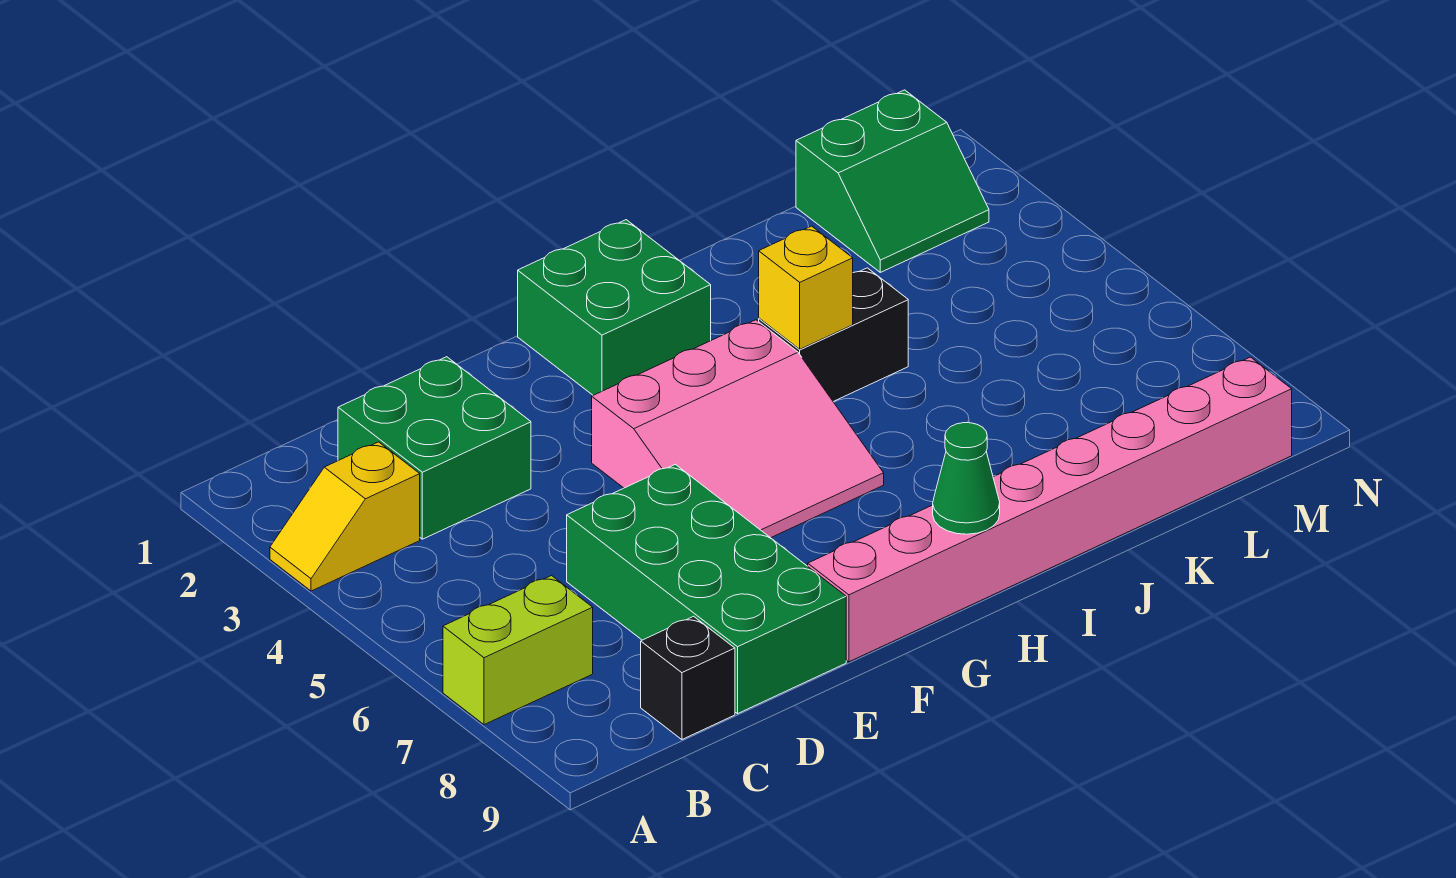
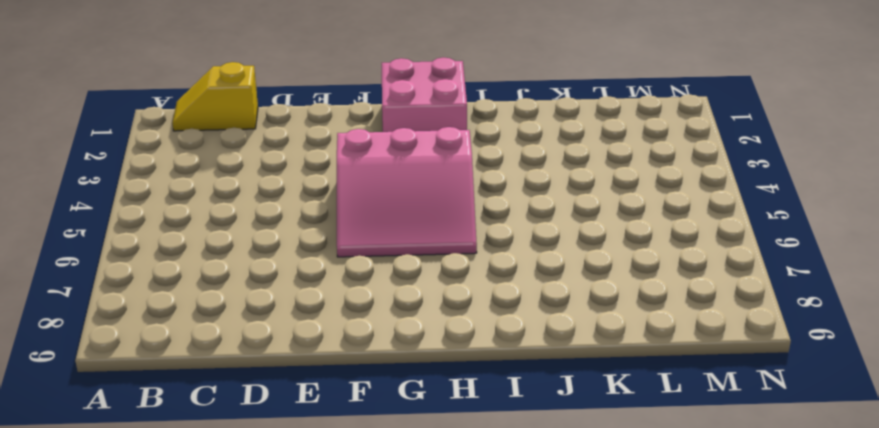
yellow 1x2 slope [172,62,258,131] -> yellow 1x2 slope moved to [270,442,420,591]
pink 2x2 brick [382,57,467,132] -> green 2x2 brick [518,220,711,395]
none -> lime 1x2 brick [443,576,593,725]
none -> green 2x2 brick [338,357,531,539]
none -> black 1x1 brick [641,616,735,740]

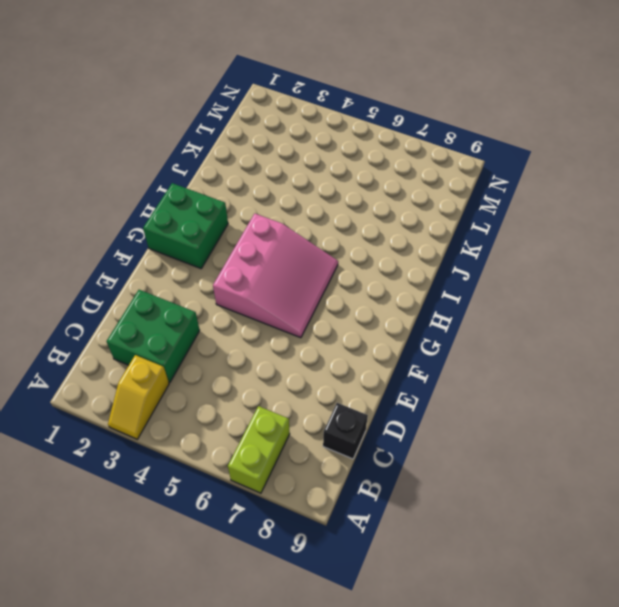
none -> green 2x4 brick [567,464,846,714]
none -> pink 1x8 brick [808,357,1292,662]
none -> black 1x2 brick [759,268,908,402]

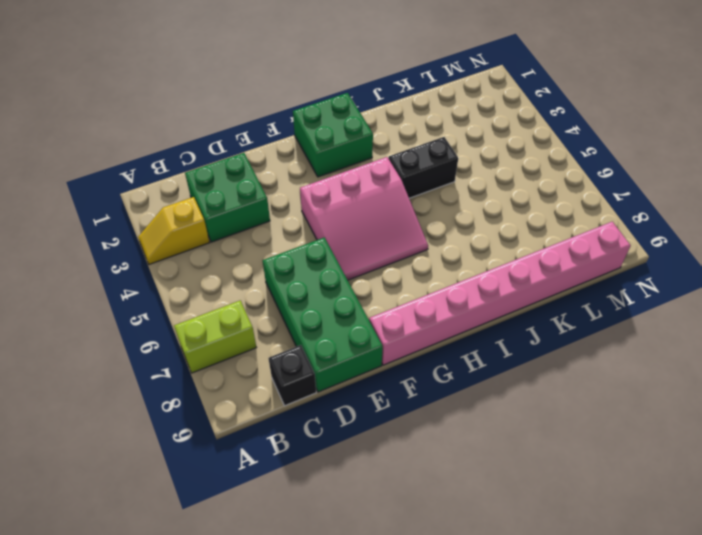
none -> green 2x2 slope [796,90,989,272]
none -> green 1x1 cone [933,423,1000,534]
none -> yellow 1x1 brick [759,226,853,349]

